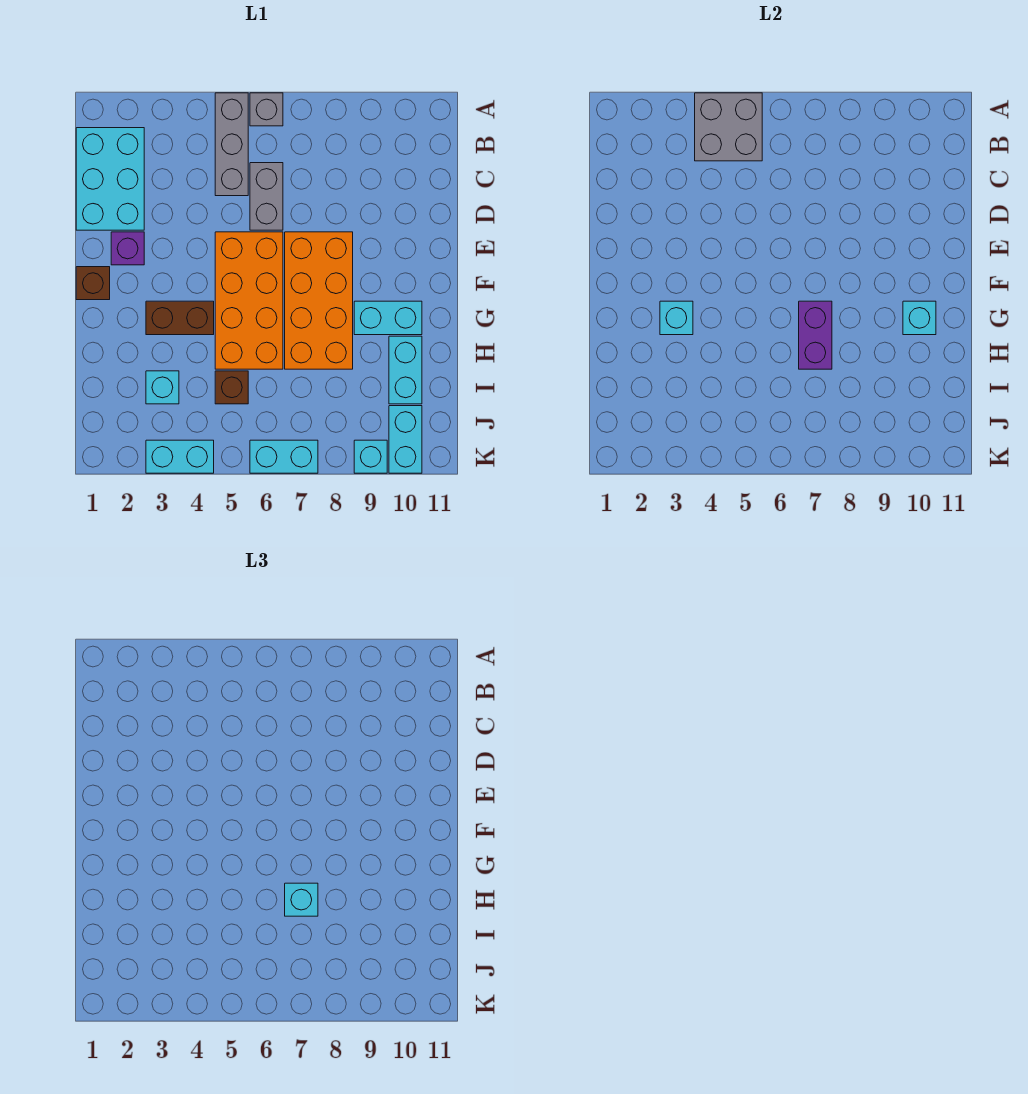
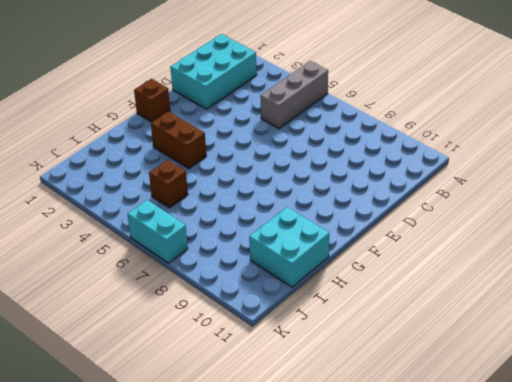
cyan 2x2 brick [249,207,329,287] -> cyan 1x2 brick [389,336,422,404]
none -> grey 1x1 brick [250,93,283,126]
none -> grey 1x2 brick [250,163,283,230]
none -> purple 1x1 brick [111,232,144,265]

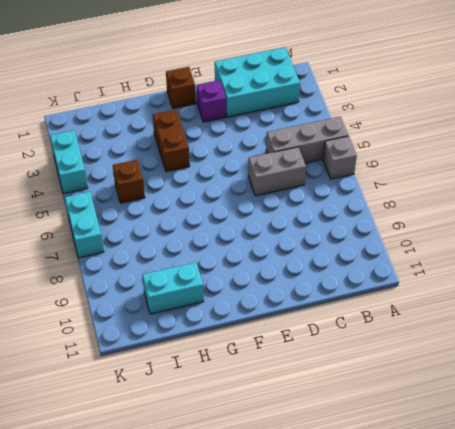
none -> orange 2x4 brick [215,232,283,369]
none -> orange 2x4 brick [285,232,353,369]
none -> cyan 1x2 brick [354,301,422,335]

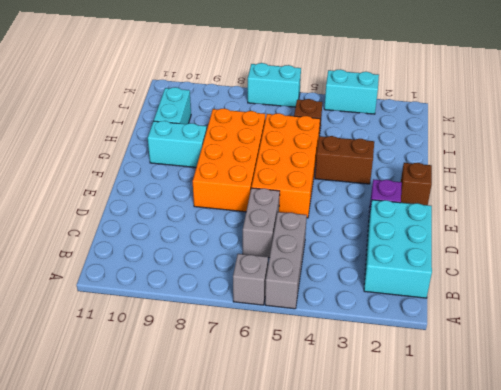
none -> cyan 1x1 brick [146,371,179,404]
none -> cyan 1x2 brick [389,406,422,473]
none -> cyan 1x1 brick [354,440,387,473]

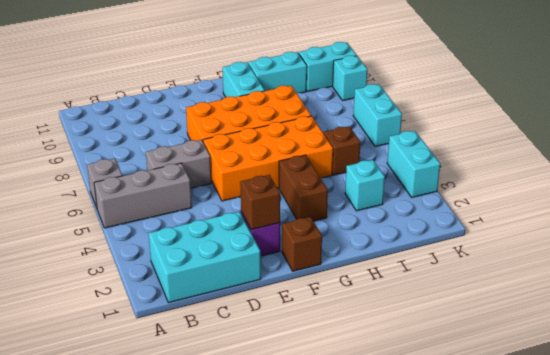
brown 1x1 brick [240,175,280,230] -> none
none -> grey 2x2 brick [695,93,762,161]
none -> cyan 1x1 brick [660,301,693,335]
none -> purple 1x2 brick [799,301,832,369]

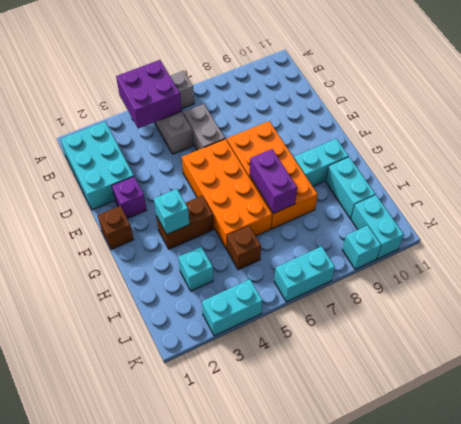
purple 2x2 brick [116,60,182,128] -> grey 2x2 brick [695,93,762,161]
none -> cyan 1x1 brick [903,301,936,335]
none -> cyan 1x1 brick [285,883,318,916]

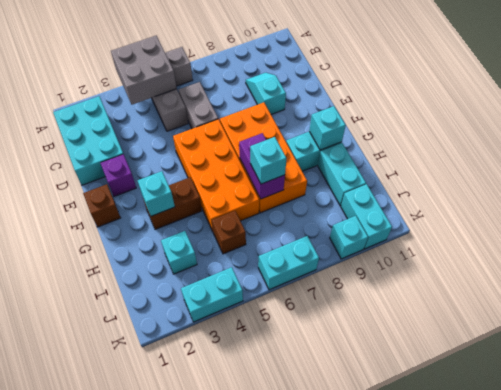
cyan 1x2 slope [246,73,286,115] -> none

